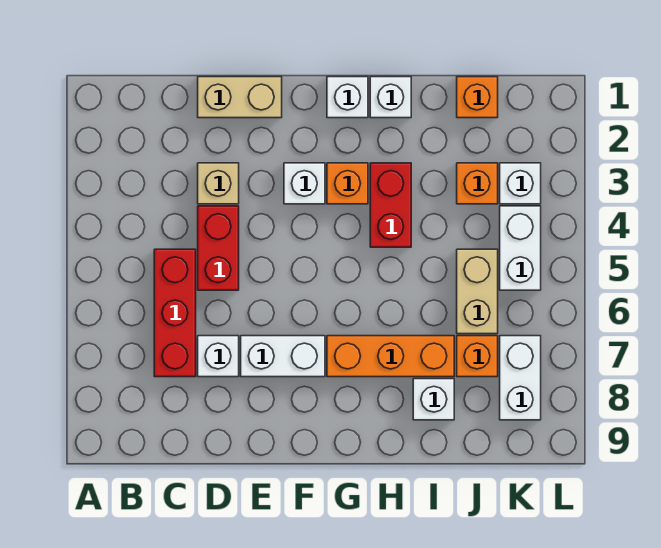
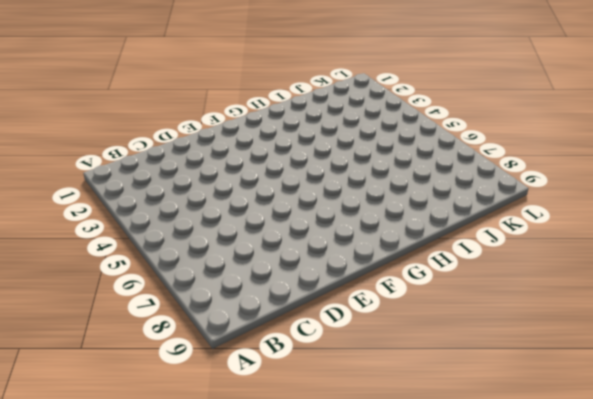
none -> red 1x3 brick [154,249,196,377]
none -> tan 1x2 brick [198,77,282,118]
none -> tan 1x1 brick [198,163,239,204]

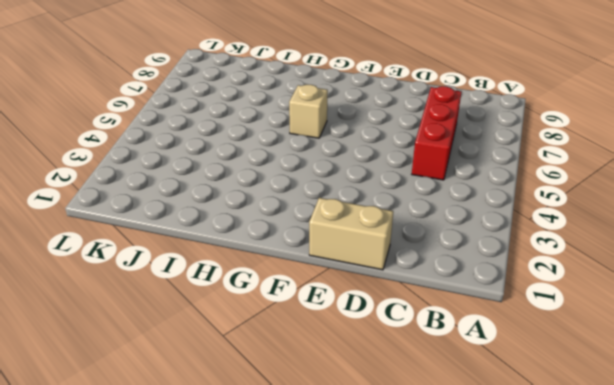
tan 1x1 brick [289,85,328,138] -> tan 1x1 brick moved to [198,163,239,204]
none -> red 1x2 brick [198,206,239,290]
none -> white 1x1 brick [198,336,239,377]
none -> white 1x2 brick [241,336,325,377]

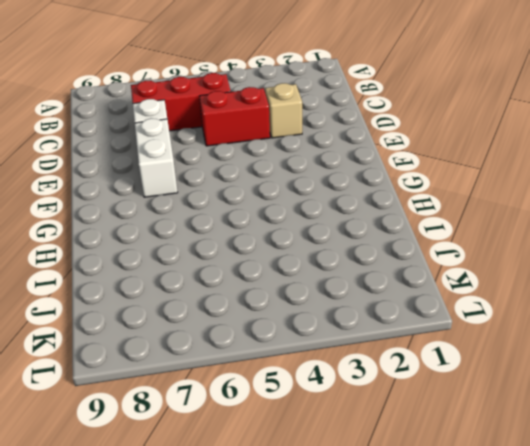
none -> tan 1x2 brick [198,77,282,118]
none -> white 1x1 brick [284,163,325,204]
none -> white 1x1 brick [327,77,368,118]

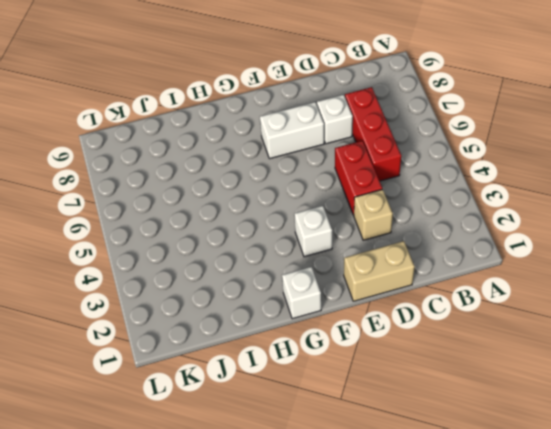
none -> orange 1x1 brick [327,163,368,204]
none -> orange 1x3 brick [327,336,454,377]
none -> white 1x1 brick [370,77,411,118]

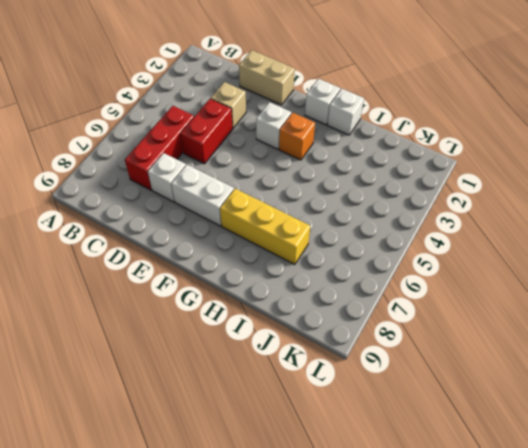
yellow 1x3 brick [220,189,310,265] -> orange 1x3 brick [327,336,454,377]
none -> red 1x2 brick [370,163,411,247]
none -> white 1x1 brick [413,379,454,420]
none -> orange 1x1 brick [457,77,498,118]

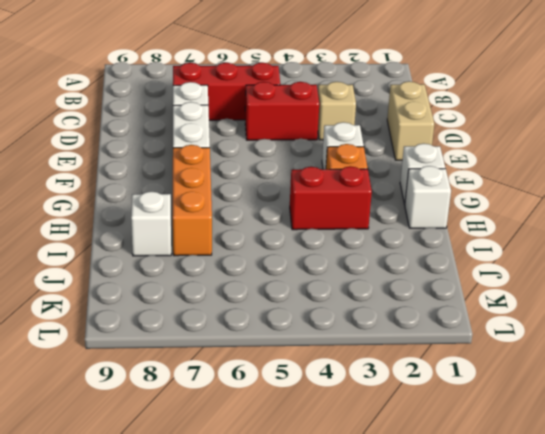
none -> orange 1x1 brick [457,77,498,118]
none -> orange 1x1 brick [457,163,498,204]
none -> tan 1x2 brick [457,249,498,334]

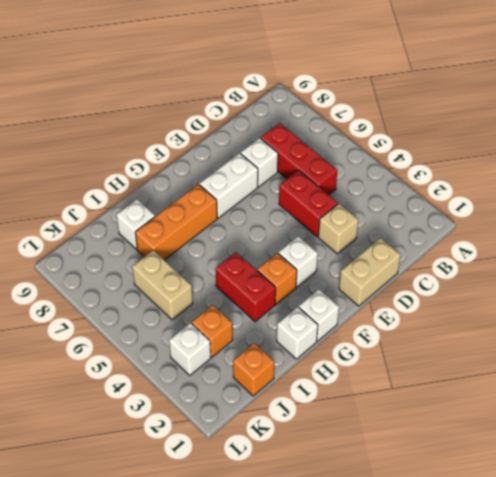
none -> orange 1x1 brick [457,336,498,377]
none -> white 1x2 brick [500,206,541,290]
none -> white 1x2 brick [500,336,541,420]

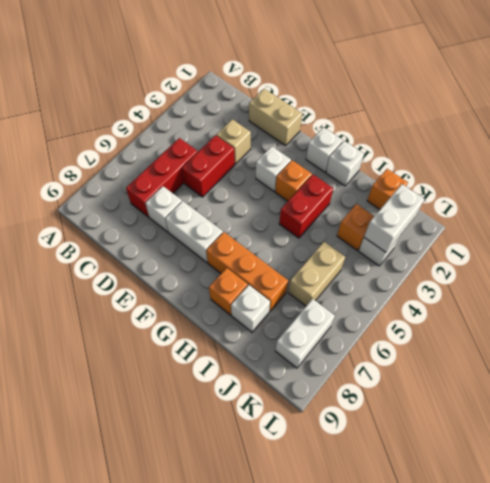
orange 1x1 brick [209,268,248,315] -> orange 1x1 brick moved to [457,336,498,377]
white 1x2 brick [364,184,424,252] -> white 1x2 brick moved to [500,206,541,290]

